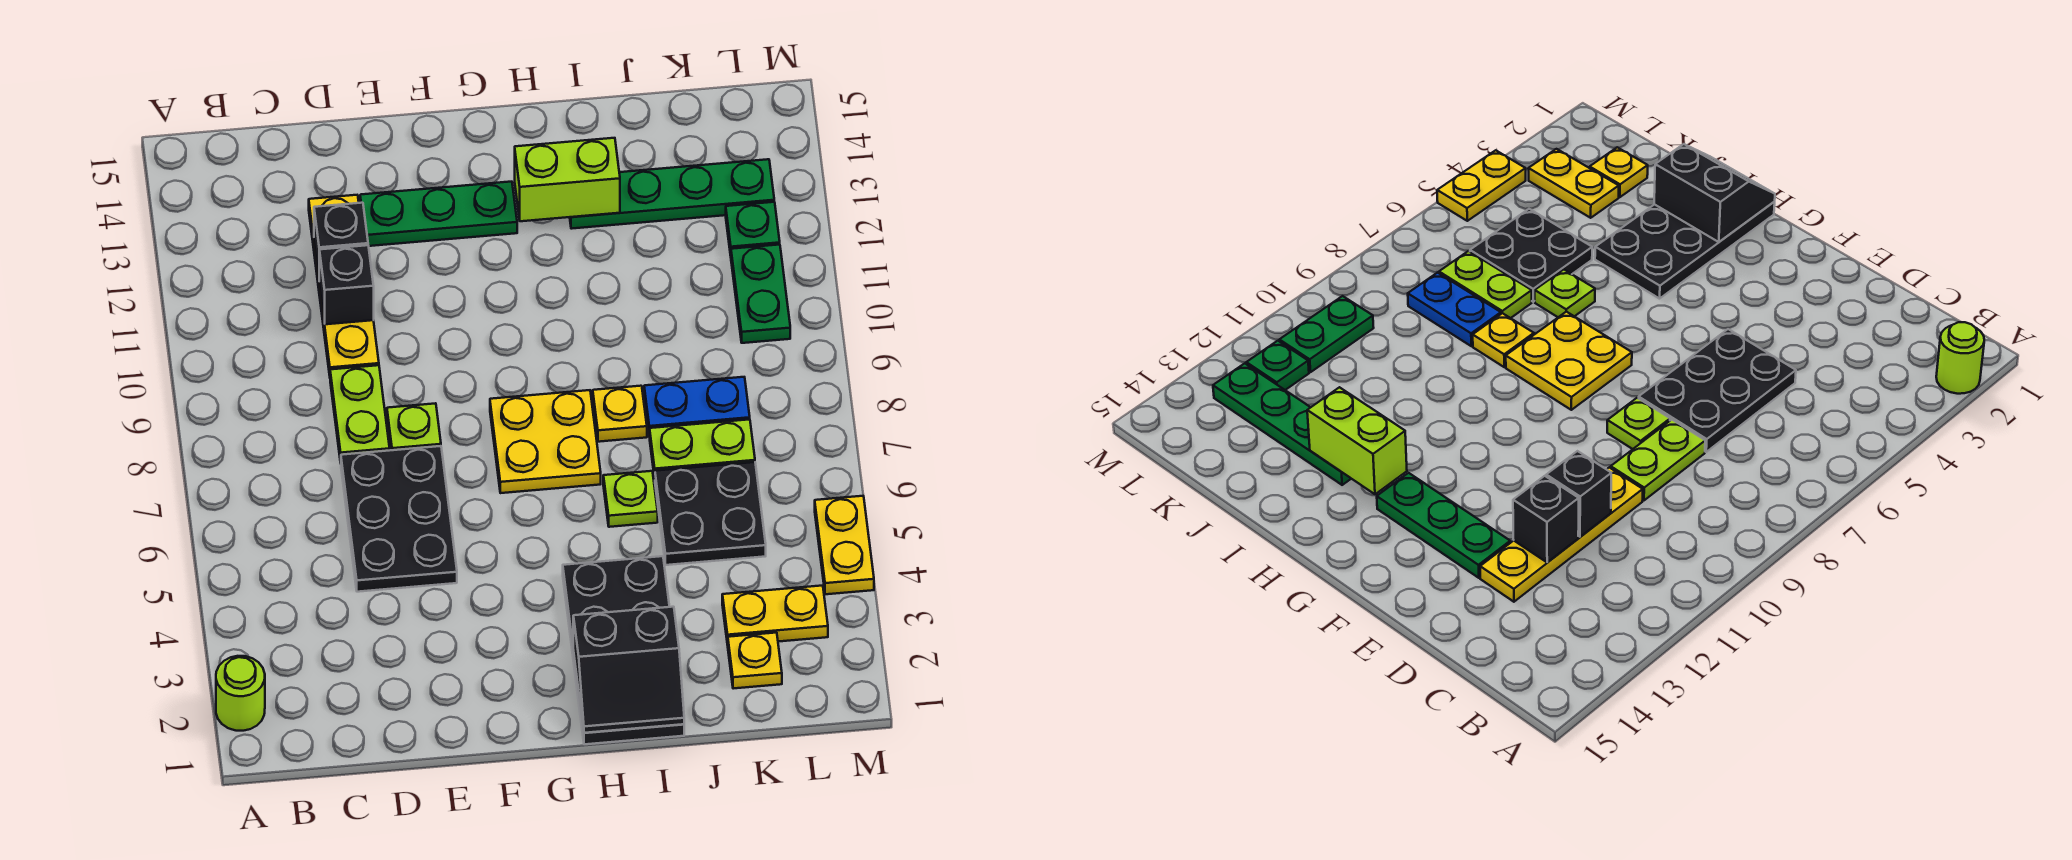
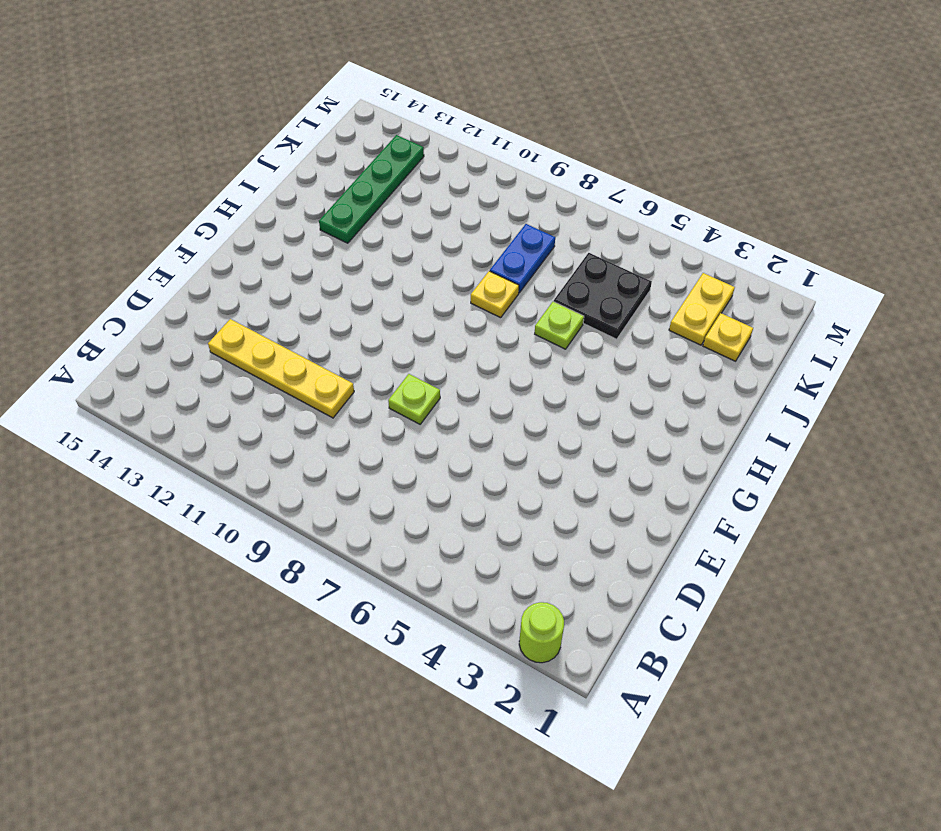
none -> black 2x3 plate [341,446,457,592]
none -> lime 1x2 plate [330,365,390,463]
none -> green 1x3 plate [360,182,517,246]

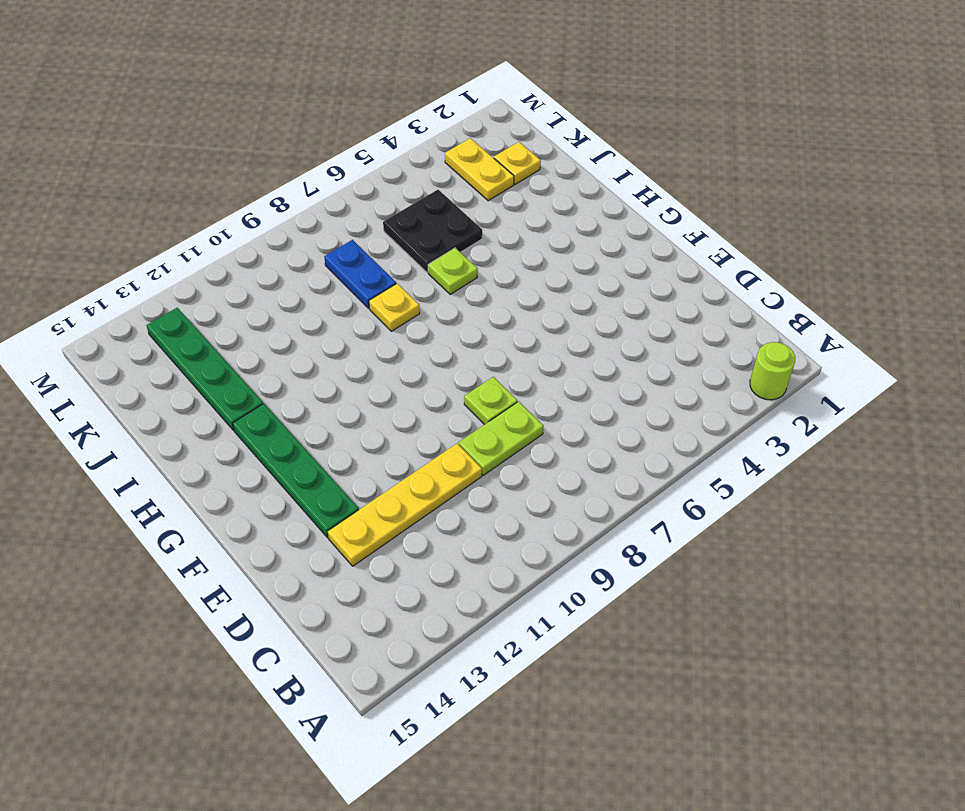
green 1x4 plate [233,404,359,538] -> green 1x3 plate [360,182,517,246]
none -> black 2x3 plate [341,446,457,592]
none -> yellow 2x2 plate [490,390,601,493]
none -> black 2x4 plate [563,556,684,744]

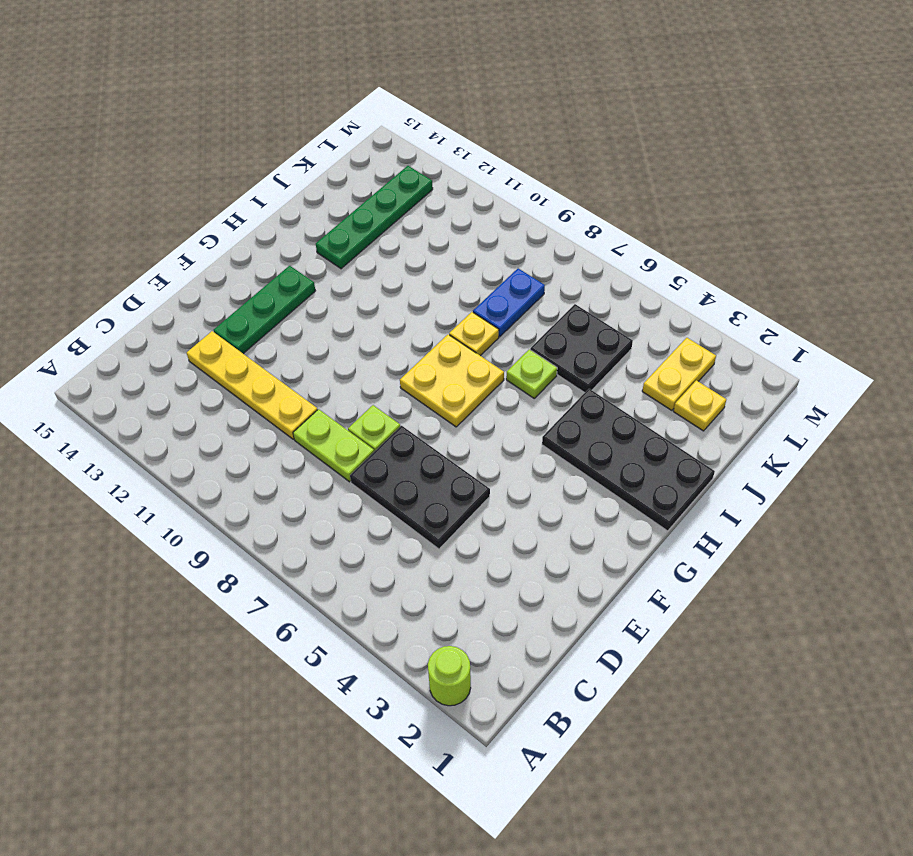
none -> lime 1x2 plate [650,419,755,478]
none -> green 1x2 plate [731,245,790,343]
none -> green 1x1 plate [726,202,780,255]

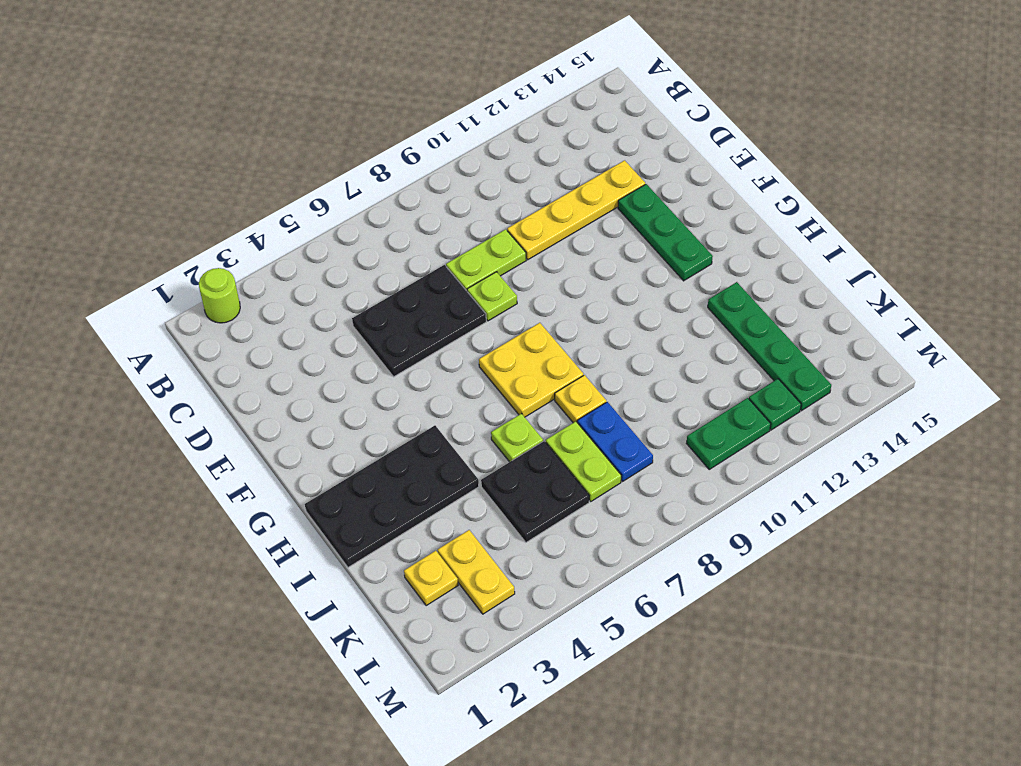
none -> yellow 1x2 plate [815,496,874,594]
none -> black 1x1 brick [319,245,374,324]
none -> black 1x1 brick [314,203,368,277]

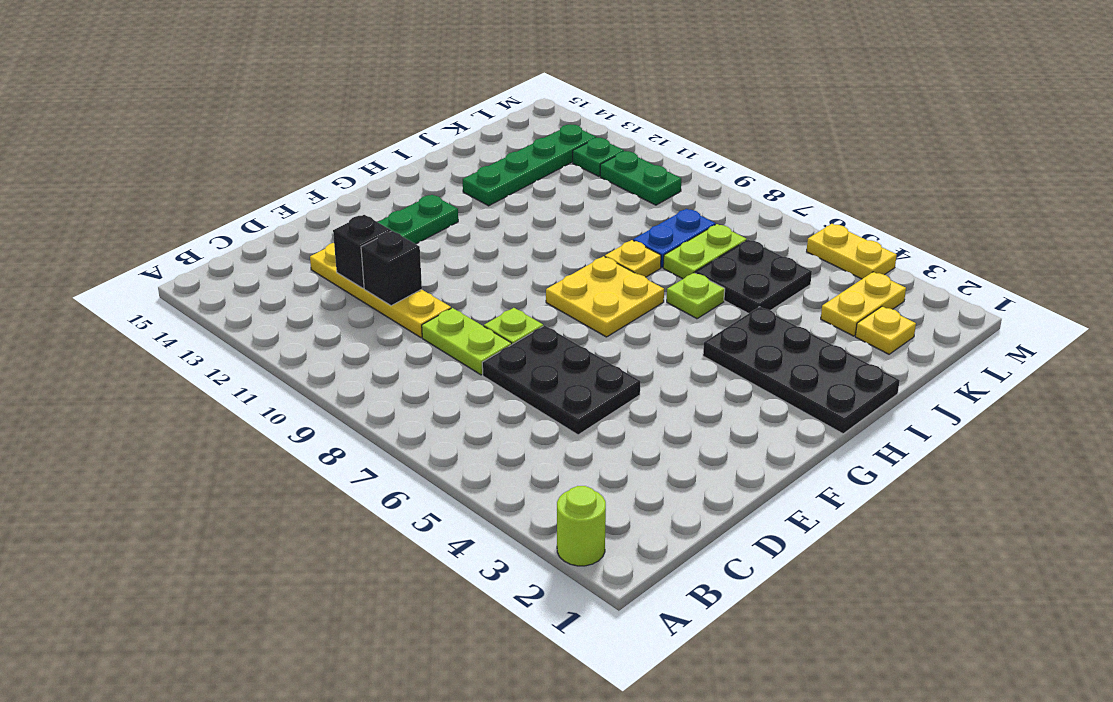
none -> black 2x2 slope [573,607,684,733]
none -> lime 1x2 brick [515,138,620,221]

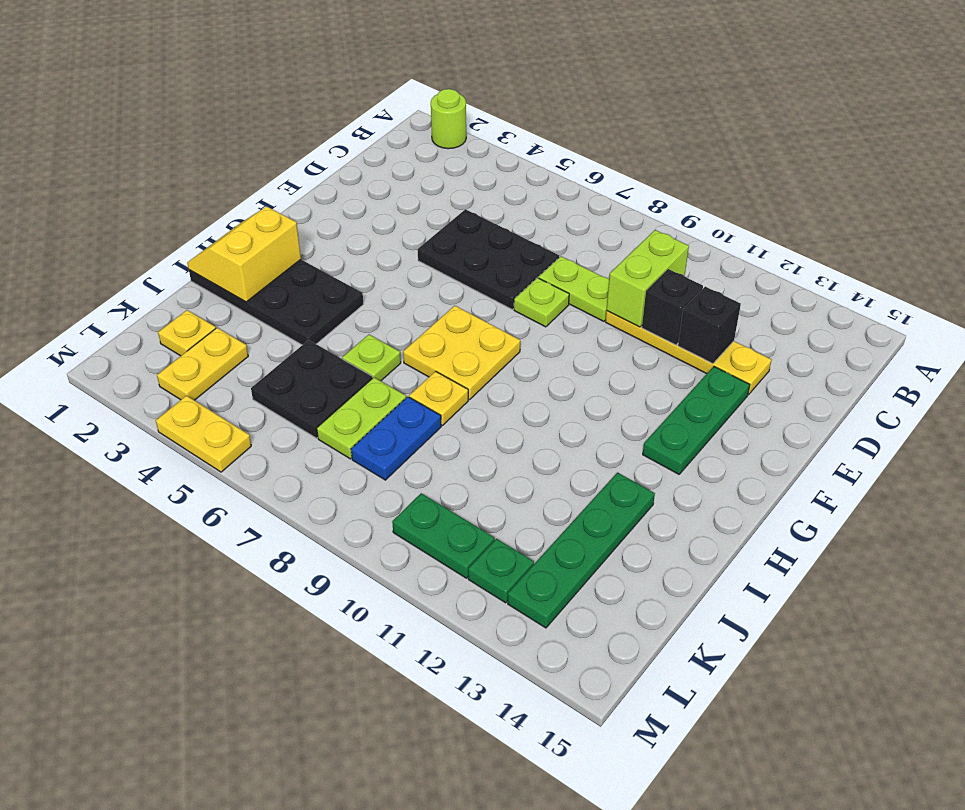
lime 1x2 brick [607,230,689,327] -> lime 1x2 brick moved to [515,138,620,221]
yellow 2x2 slope [187,207,301,302] -> black 2x2 slope [573,607,684,733]

